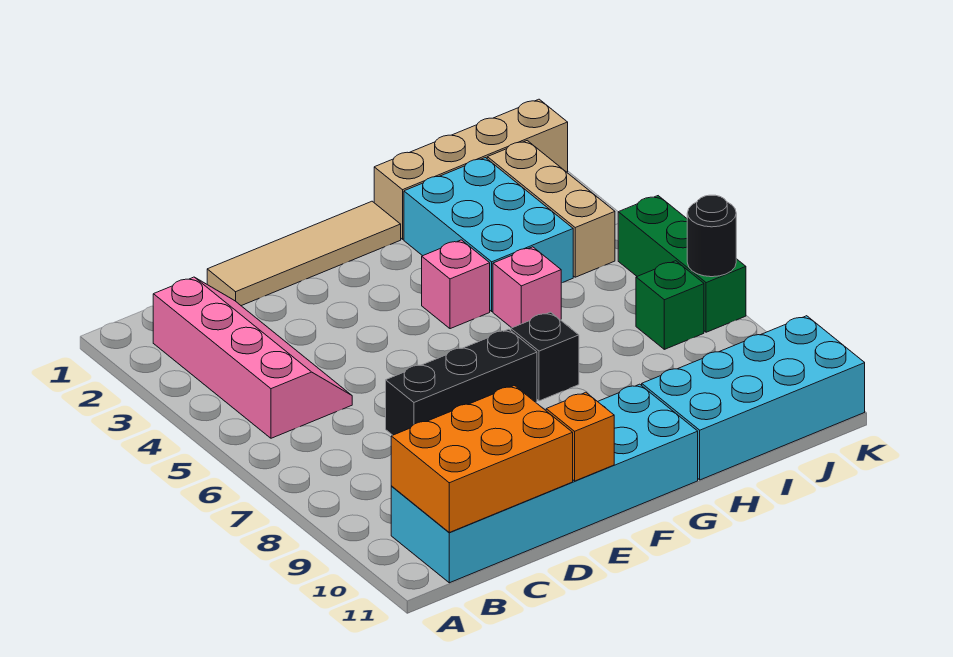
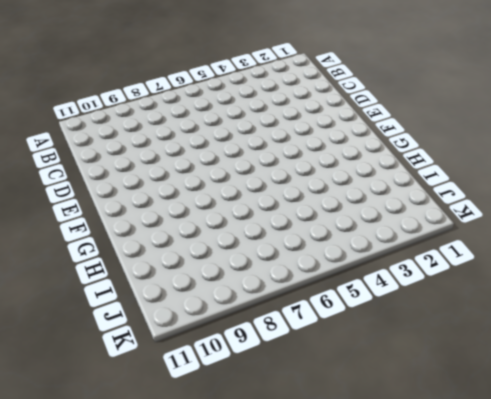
none -> pink 2x4 slope [153,277,352,438]
none -> cyan 2x6 brick [391,384,698,583]
none -> tan 1x4 tile [207,201,401,306]

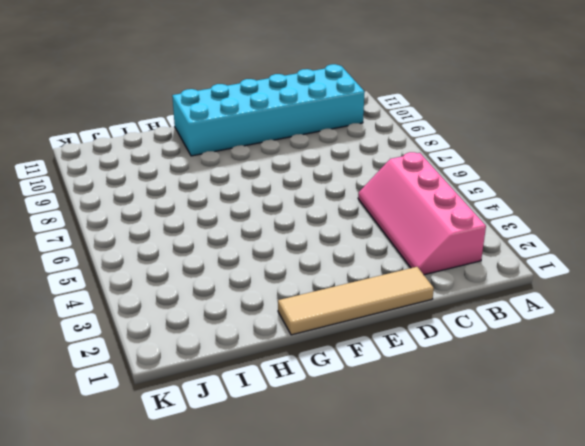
none -> black 1x3 brick [386,329,537,435]
none -> pink 1x1 brick [422,240,490,329]
none -> black 1x1 brick [511,312,579,401]

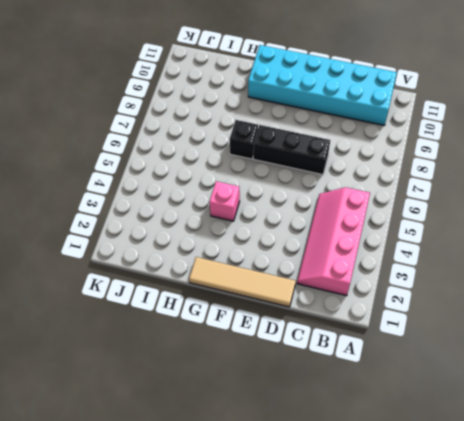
none -> tan 1x4 brick [374,99,568,239]
none -> cyan 2x3 brick [404,158,573,311]
none -> pink 1x1 brick [493,247,561,328]

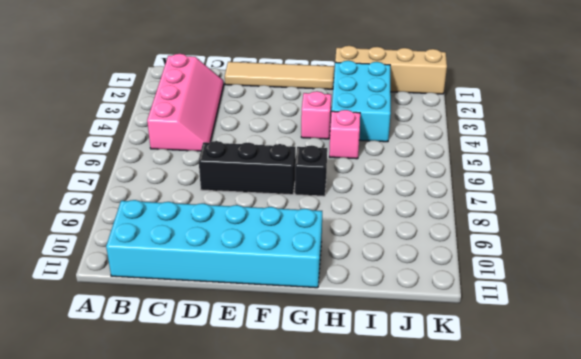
none -> cyan 2x4 brick [642,316,865,480]
none -> tan 1x3 brick [487,141,615,277]
none -> green 1x1 brick [636,261,704,349]

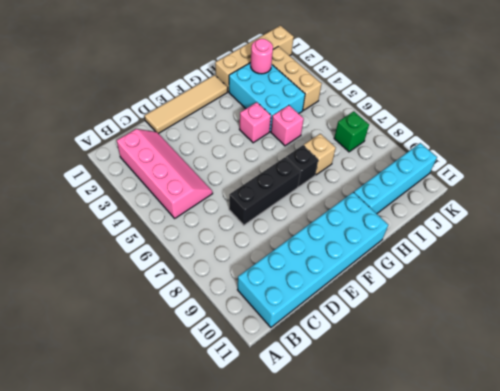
tan 1x1 brick [304,134,336,175] -> none
cyan 1x4 brick [354,143,437,214] -> cyan 2x4 brick [642,316,865,480]
pink 1x1 round brick [251,39,273,74] -> none
none -> green 1x3 brick [618,196,746,332]
none -> orange 2x3 brick [391,386,573,532]
none -> orange 1x1 brick [546,392,614,481]

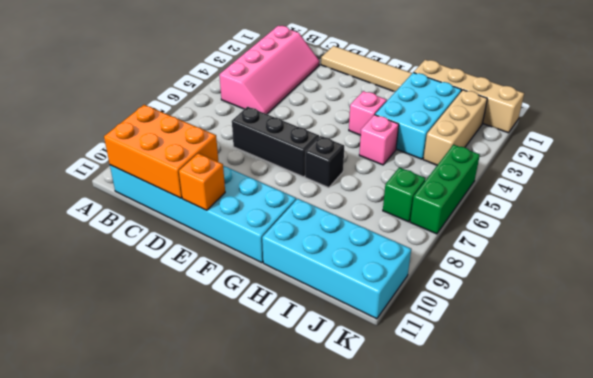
none -> black 1x1 round brick [687,195,736,277]

